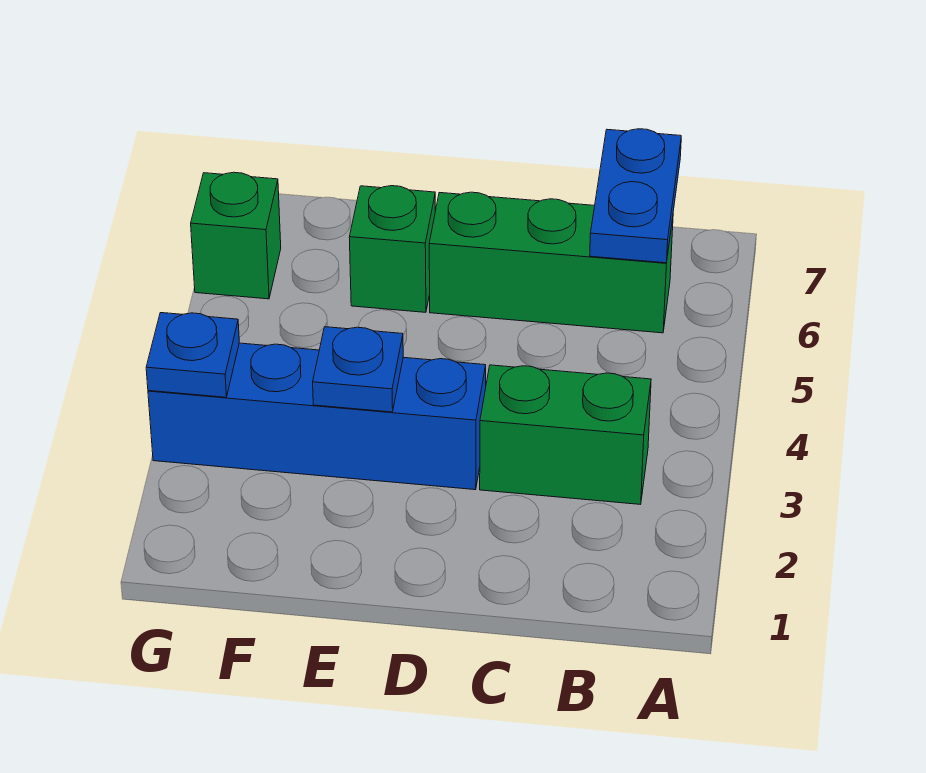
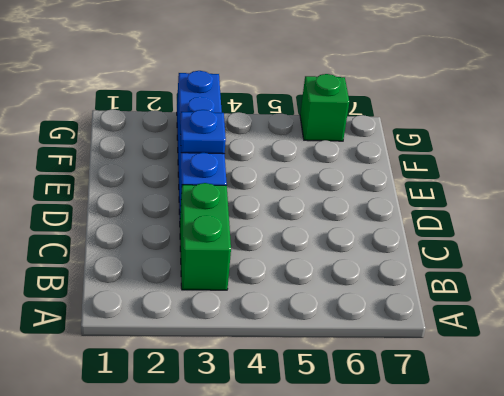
none -> green 1x3 brick [429,192,673,333]
none -> green 1x1 brick [349,186,435,312]

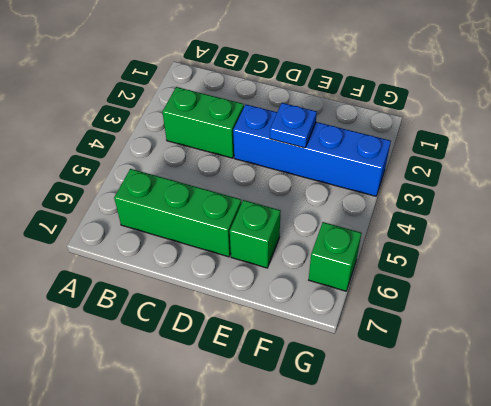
none -> blue 1x2 plate [590,129,681,263]
none -> blue 1x1 plate [146,313,239,397]

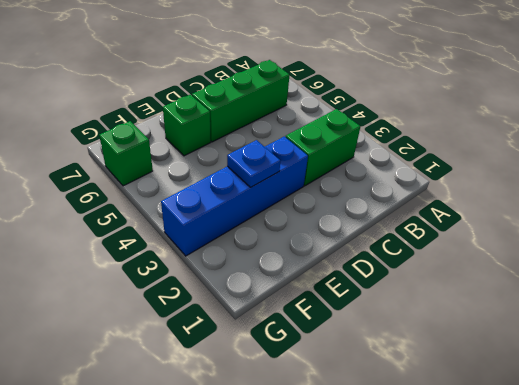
none -> blue 1x2 plate [590,129,681,263]
none -> blue 1x1 plate [146,313,239,397]

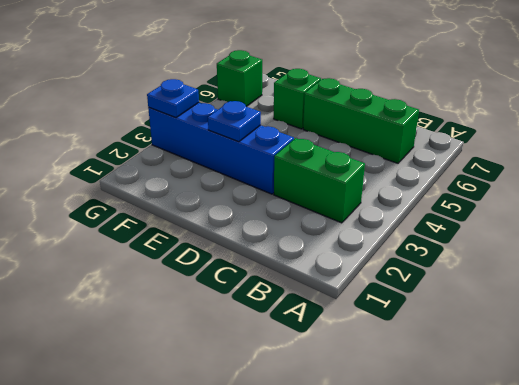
none -> blue 1x2 plate [590,129,681,263]

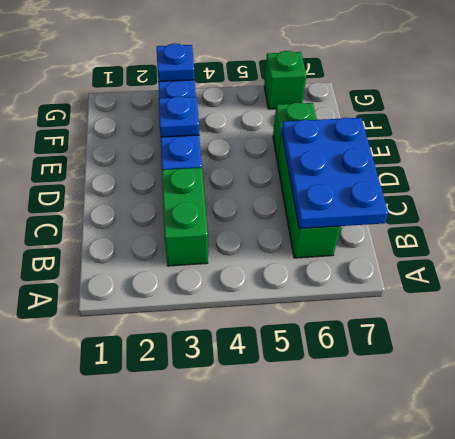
blue 2x3 plate [281,118,388,229] -> blue 1x2 plate [590,129,681,263]

